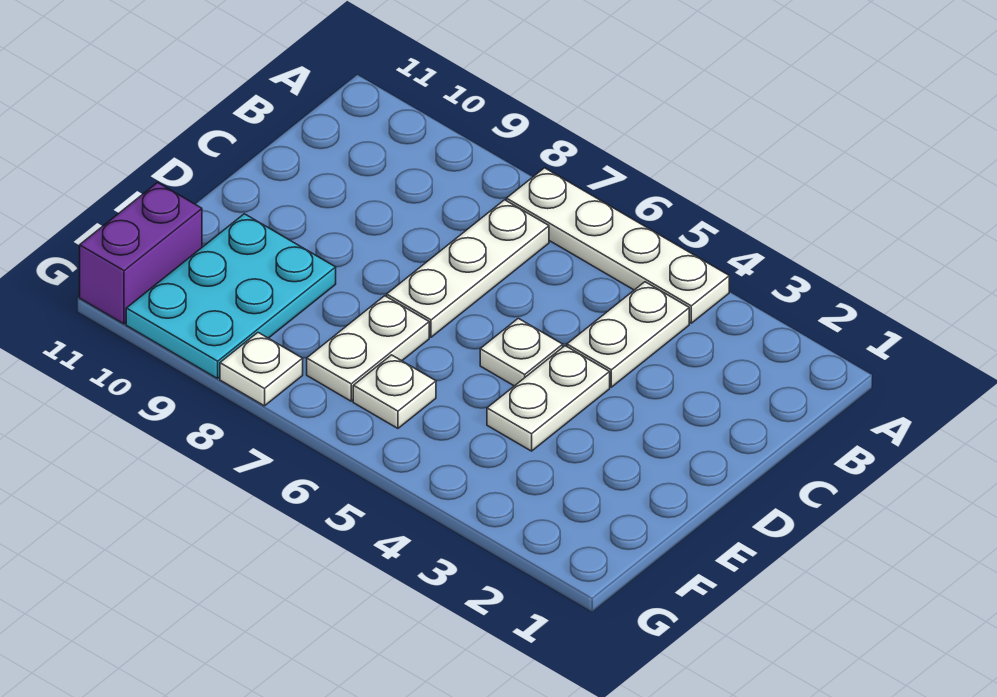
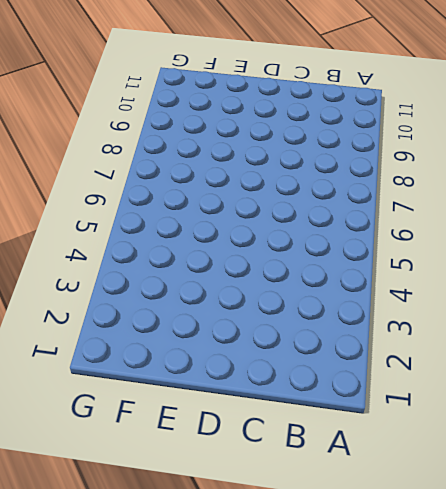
none -> white 1x4 plate [506,168,729,323]
none -> white 1x2 plate [567,282,689,387]

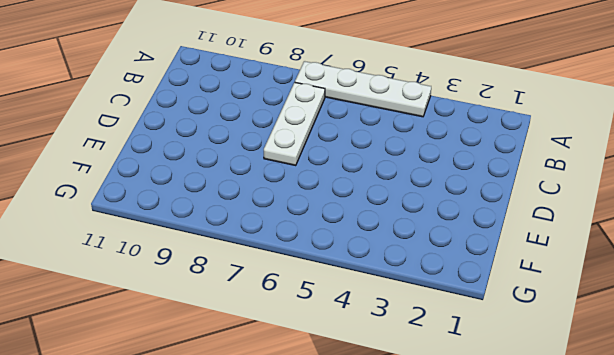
none -> white 1x2 plate [567,282,689,387]
none -> white 1x2 plate [487,346,610,451]

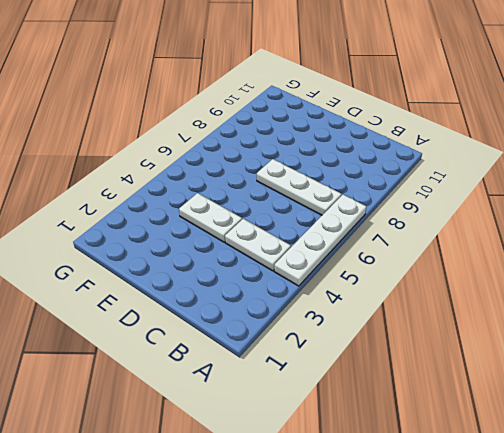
none -> white 1x1 plate [480,318,563,386]
none -> white 1x2 plate [307,296,429,401]

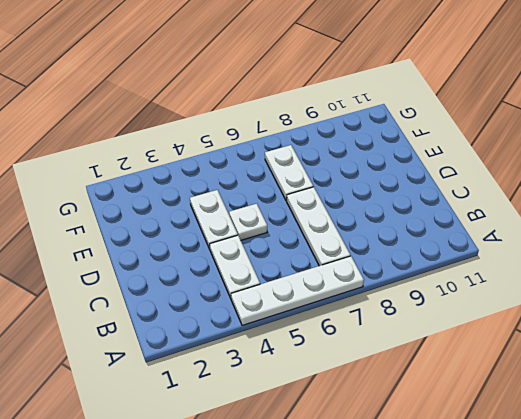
none -> cyan 2x3 plate [126,214,336,378]
none -> white 1x1 plate [353,355,436,428]

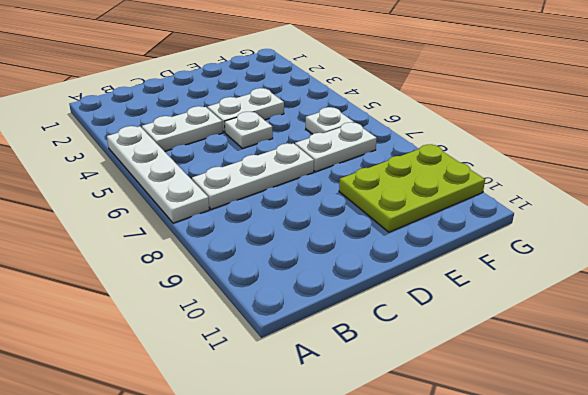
lime 2x3 plate [339,144,485,232] -> cyan 2x3 plate [126,214,336,378]
none -> purple 1x2 brick [80,183,202,324]
none -> white 1x1 plate [220,333,303,406]

